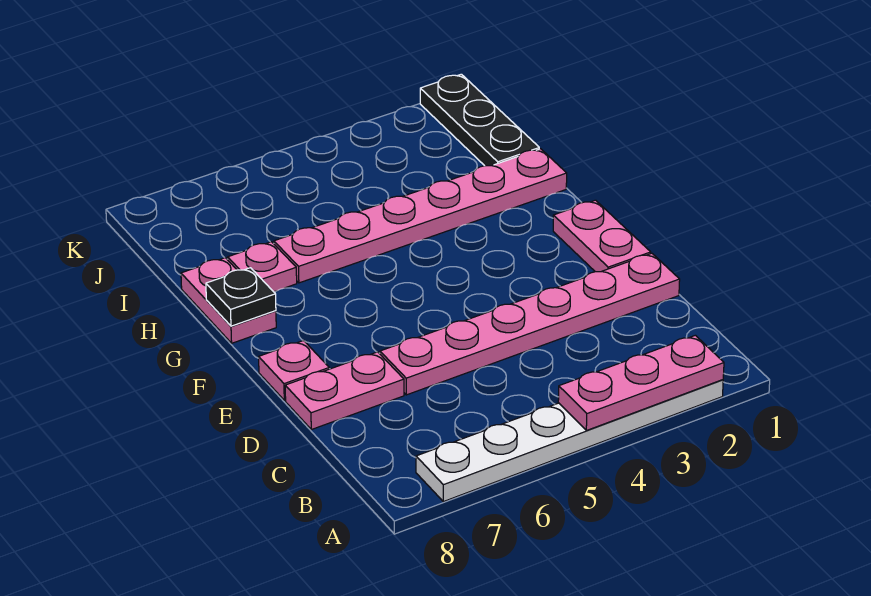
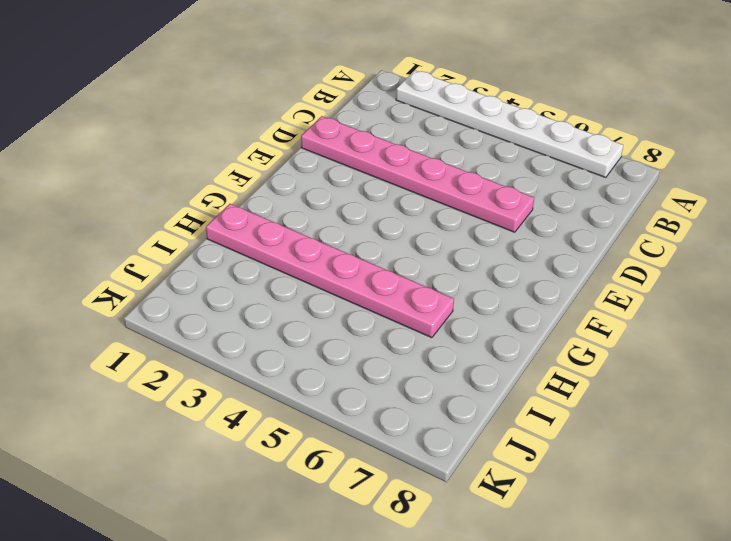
none -> pink 1x2 plate [285,352,404,430]
none -> pink 1x2 plate [553,200,651,272]

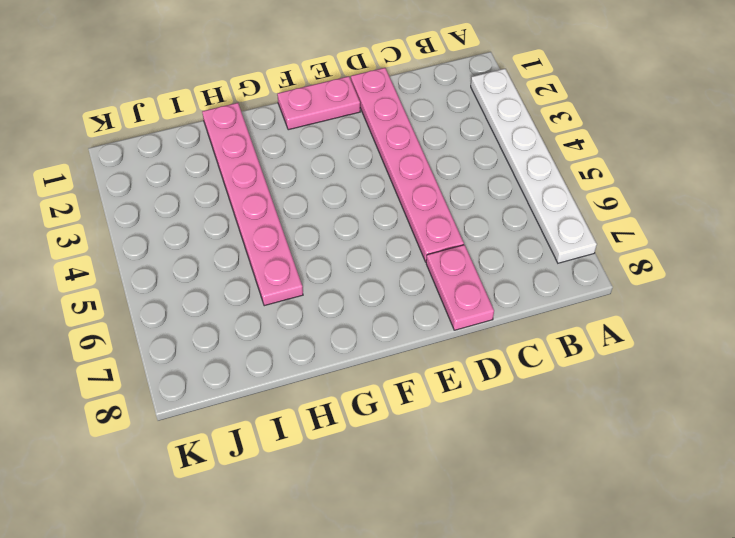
none -> pink 1x1 plate [259,340,329,400]
none -> pink 1x2 plate [181,258,276,343]

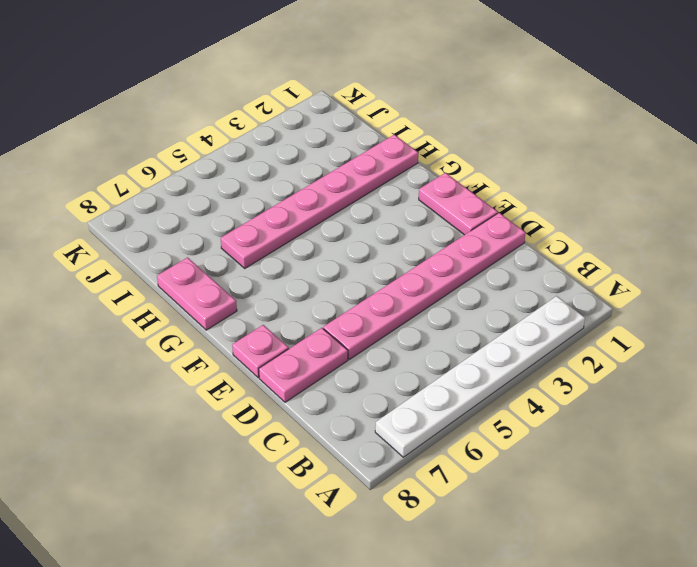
none -> pink 1x1 plate [228,242,297,292]
none -> black 1x3 plate [420,74,539,166]

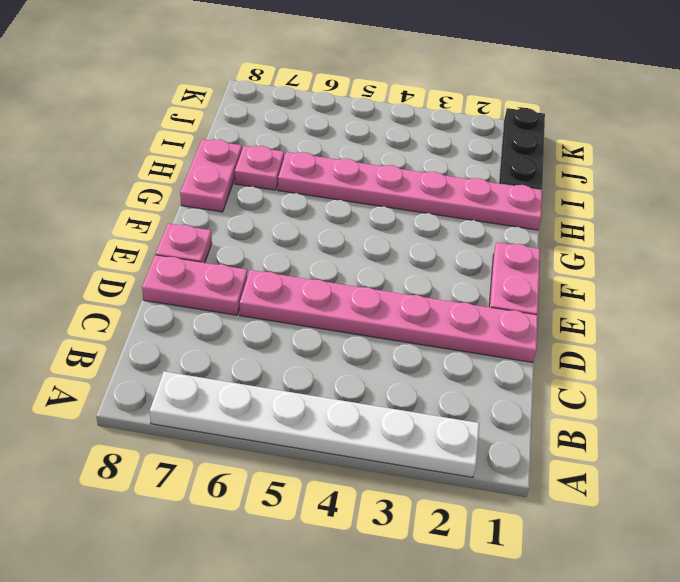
none -> pink 1x3 plate [558,335,724,431]
none -> black 1x1 plate [206,268,276,326]

